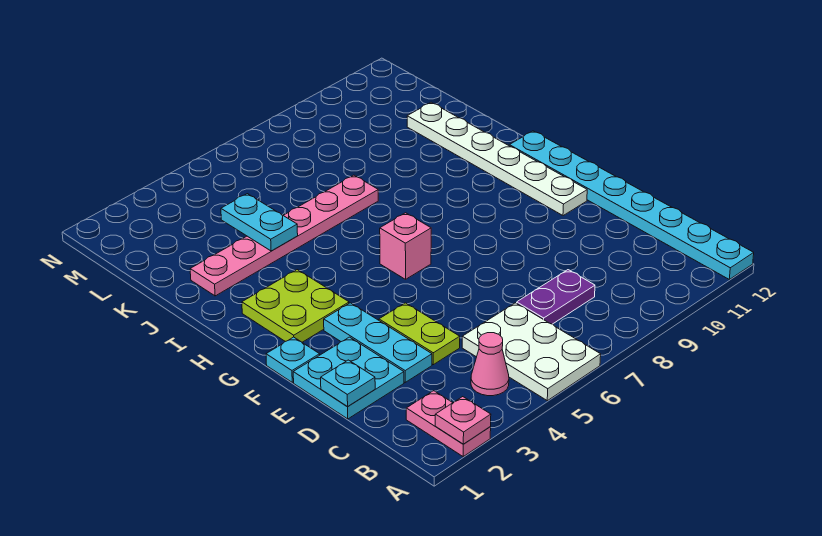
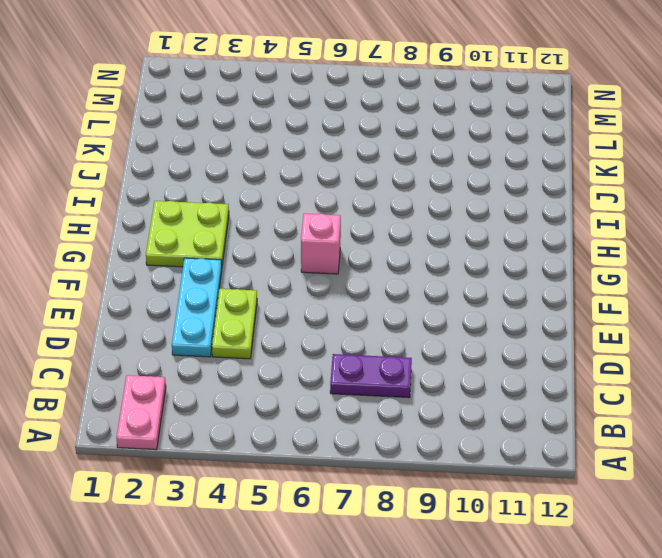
none -> white 2x3 plate [462,303,601,401]
none -> cyan 1x8 plate [509,131,754,279]
none -> pink 1x1 cone [471,333,509,396]

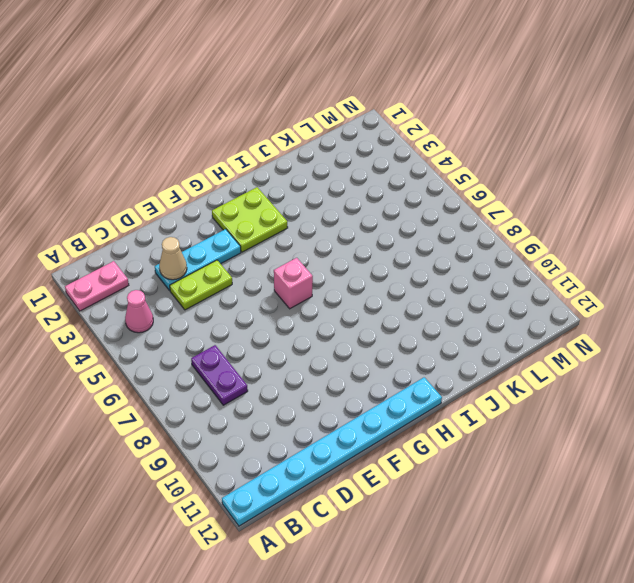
tan 1x1 cone [159,237,187,280] -> none
none -> white 2x3 plate [462,303,601,401]
none -> cyan 2x2 plate [293,337,404,419]
none -> cyan 1x1 plate [266,337,320,382]

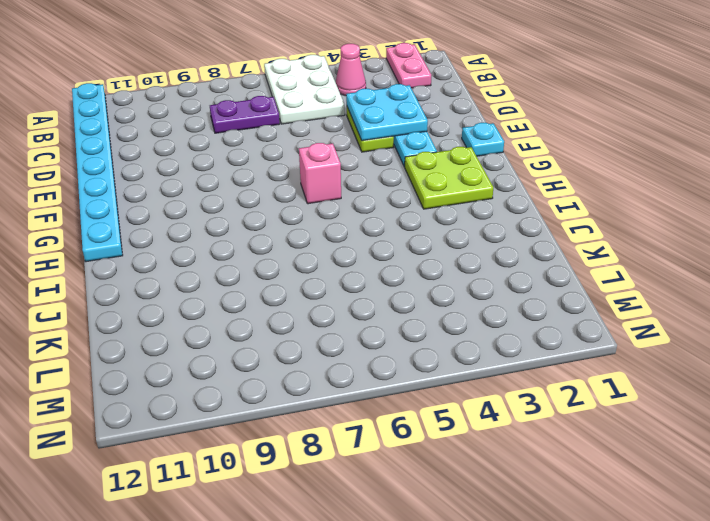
cyan 2x2 plate [346,84,428,141] -> cyan 2x2 plate moved to [293,337,404,419]
none -> white 1x6 plate [407,102,587,216]
none -> pink 1x6 plate [190,175,378,296]
none -> pink 1x1 plate [435,397,491,444]

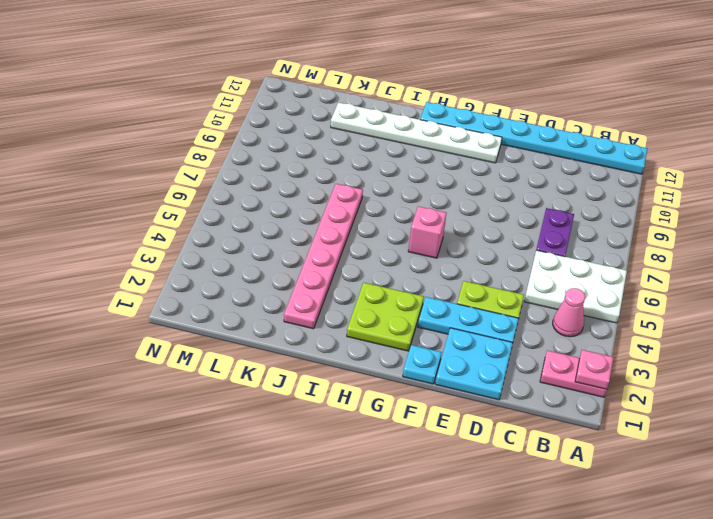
none -> cyan 1x1 plate [321,360,375,407]
none -> cyan 1x2 plate [221,194,298,251]

